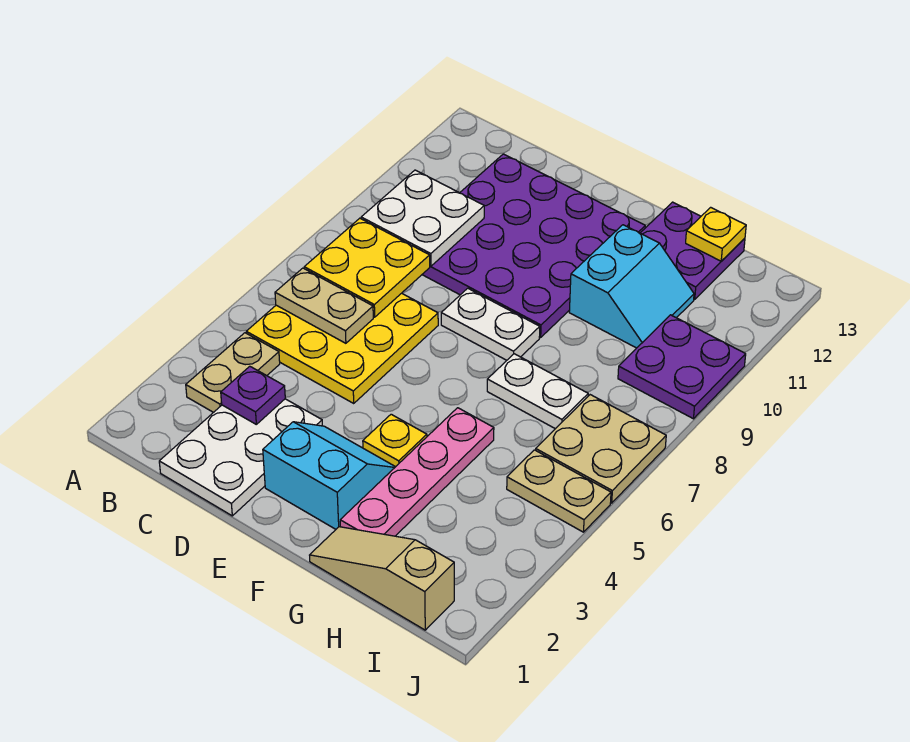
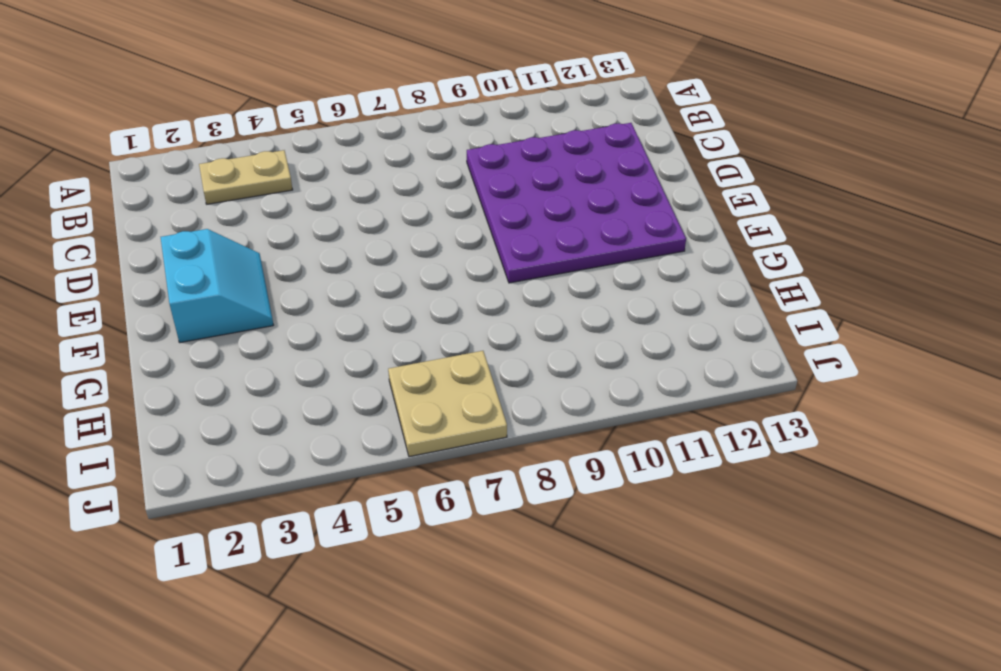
none -> yellow 3x3 plate [246,293,438,403]
none -> white 2x3 plate [159,399,322,516]
none -> white 1x2 plate [441,288,540,360]

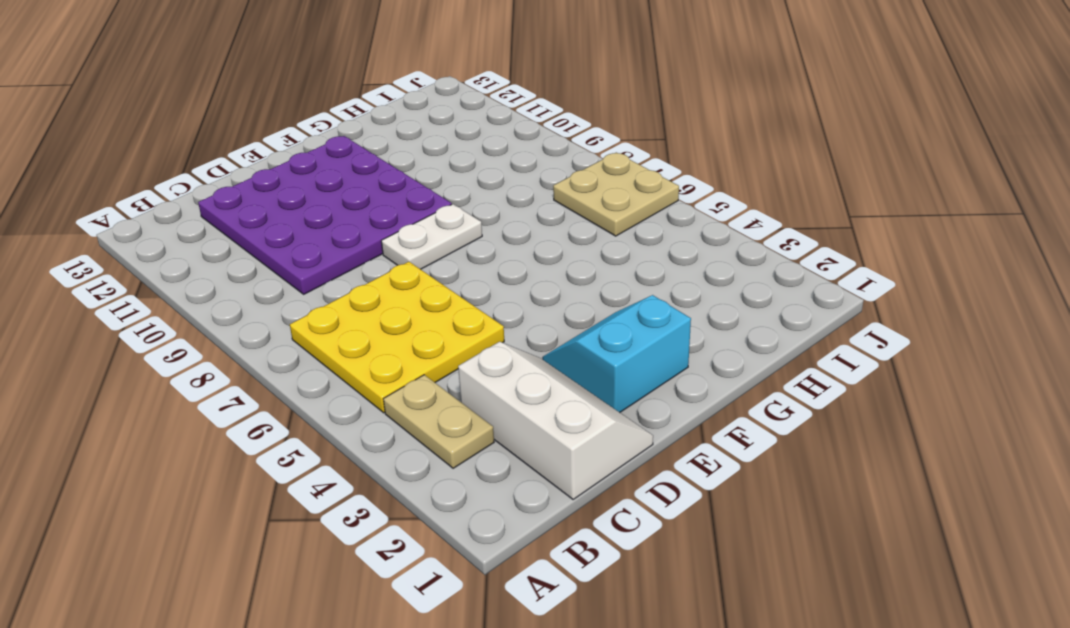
white 2x3 slope [458,342,653,499] -> white 2x3 plate [159,399,322,516]
none -> yellow 1x1 plate [363,414,427,467]
none -> tan 1x3 slope [310,527,454,630]
none -> pink 1x4 plate [340,408,494,536]

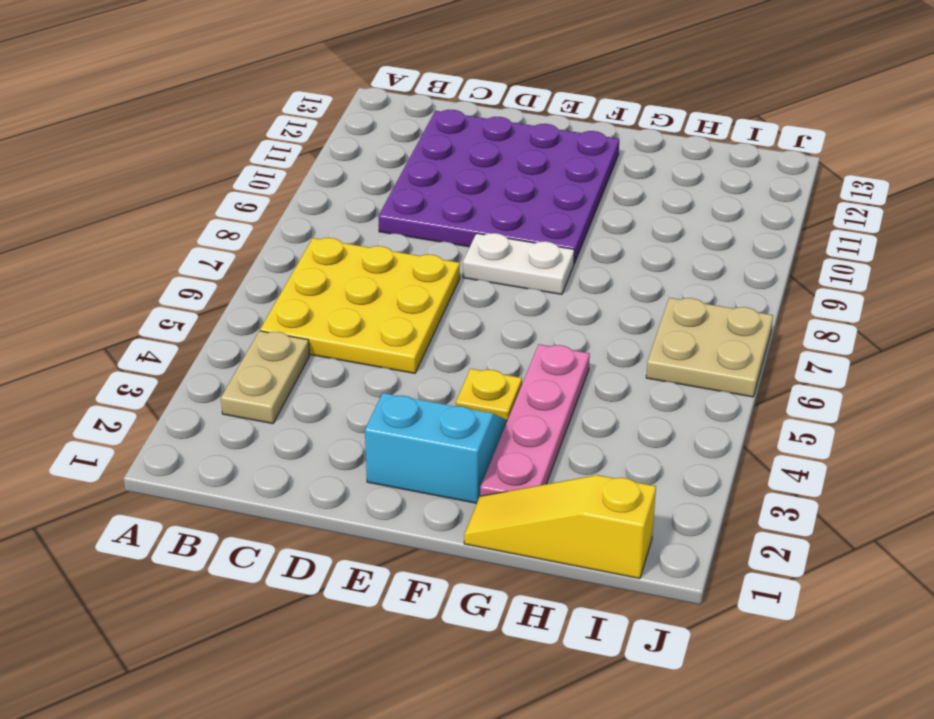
yellow 1x3 slope [464,475,656,579] -> tan 1x3 slope [310,527,454,630]
none -> white 2x3 plate [159,399,322,516]
none -> white 1x2 plate [487,354,588,429]
none -> cyan 2x2 slope [569,225,694,348]

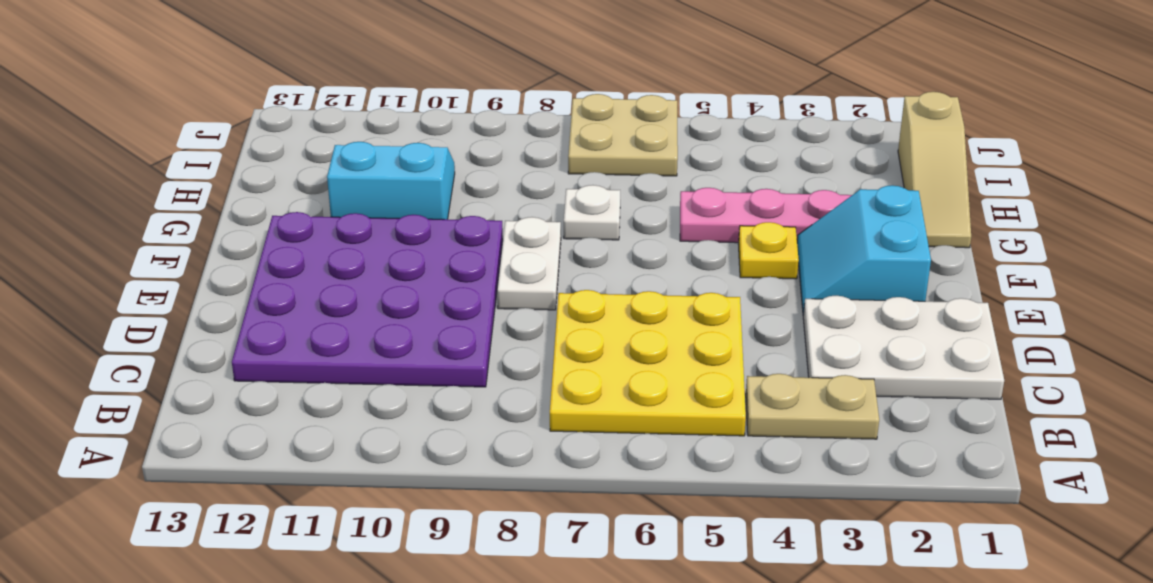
white 1x1 plate [564,185,620,240] -> white 1x2 plate [487,354,588,429]
none -> purple 2x2 plate [641,202,745,299]
none -> tan 1x2 plate [507,450,611,532]
none -> purple 2x2 plate [618,315,746,419]

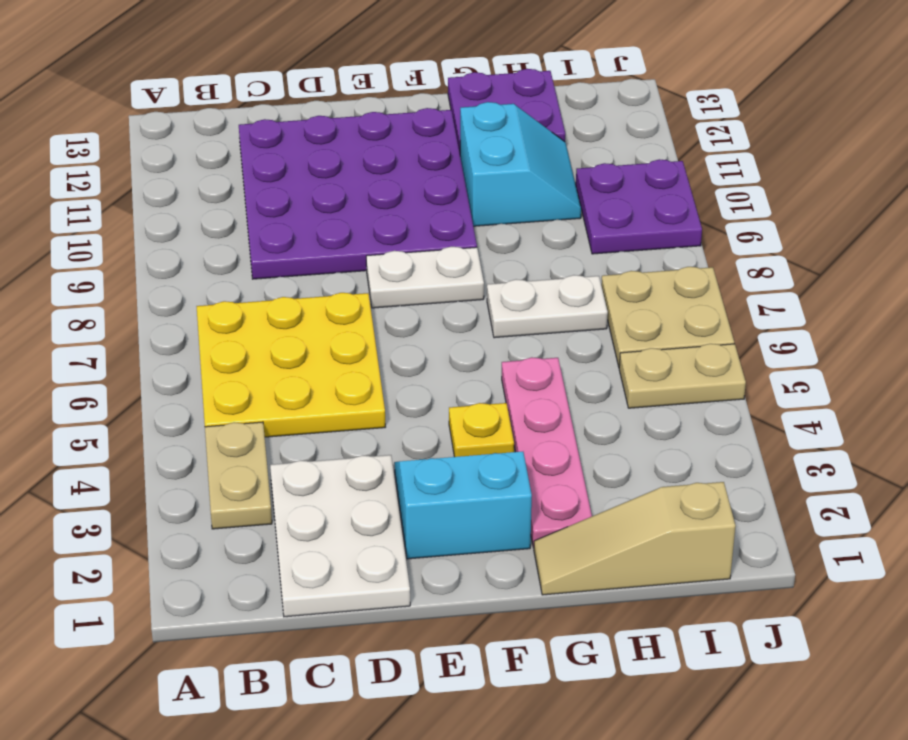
none -> tan 1x2 plate [275,268,373,343]
none -> yellow 2x2 plate [304,218,430,317]
none -> white 2x2 plate [361,170,484,266]

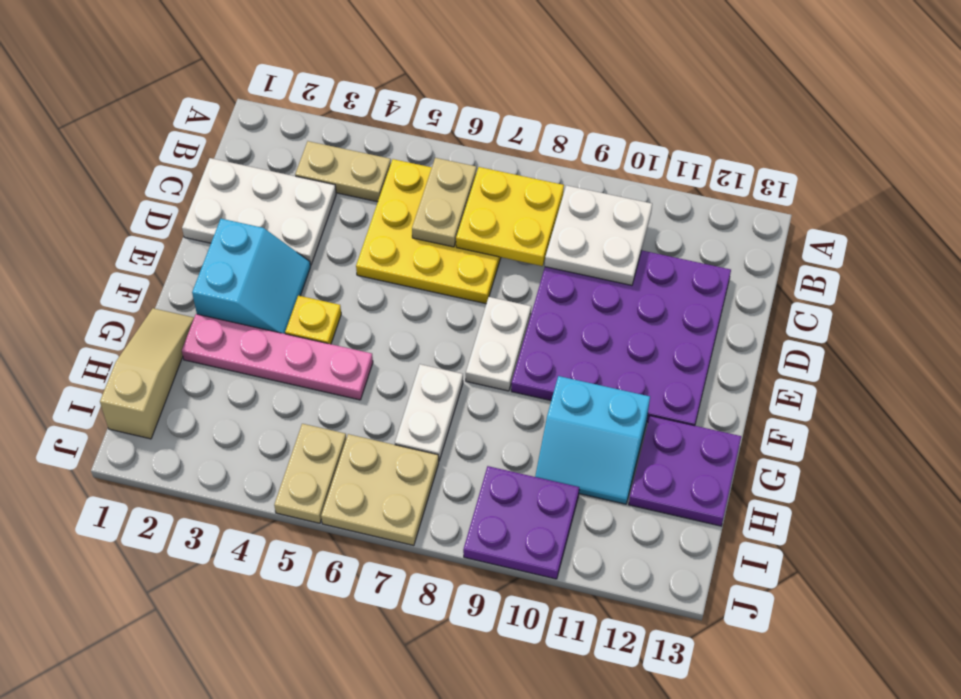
none -> purple 1x1 plate [221,366,285,424]
none -> yellow 1x1 plate [686,207,746,261]

